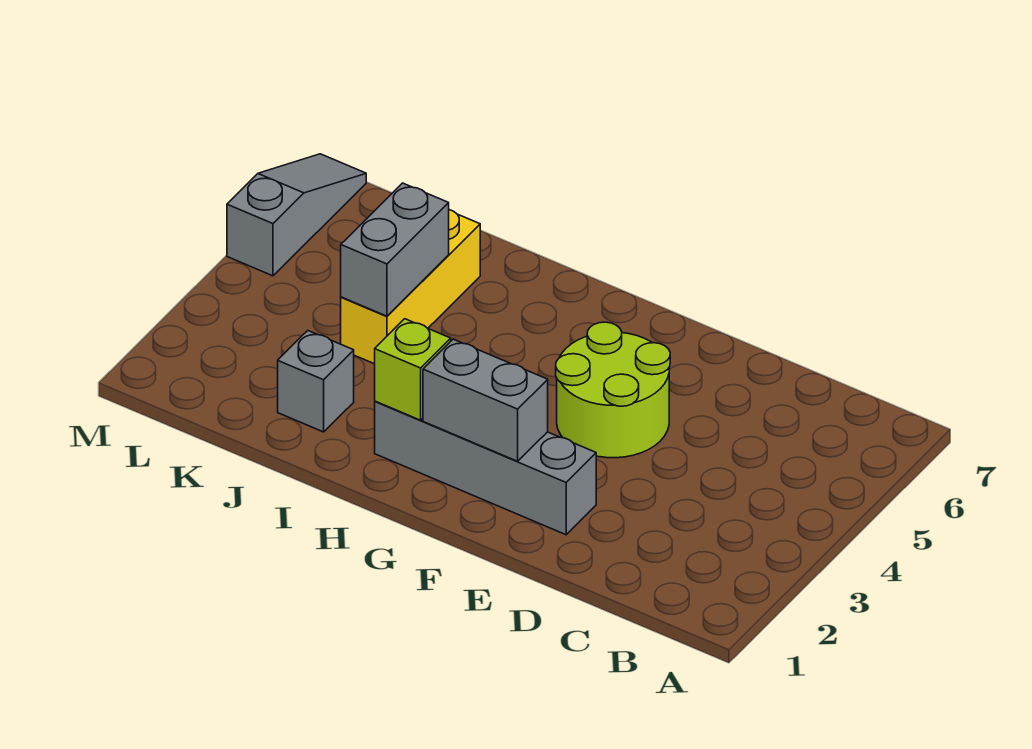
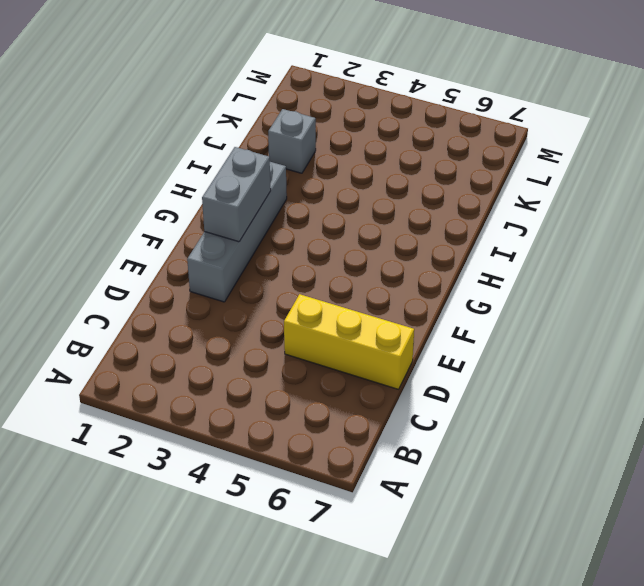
yellow 1x3 brick [284,294,414,389] -> yellow 1x3 brick moved to [341,210,481,364]
none -> lime 2x2 round brick [556,322,670,458]
none -> grey 1x3 slope [227,154,366,276]

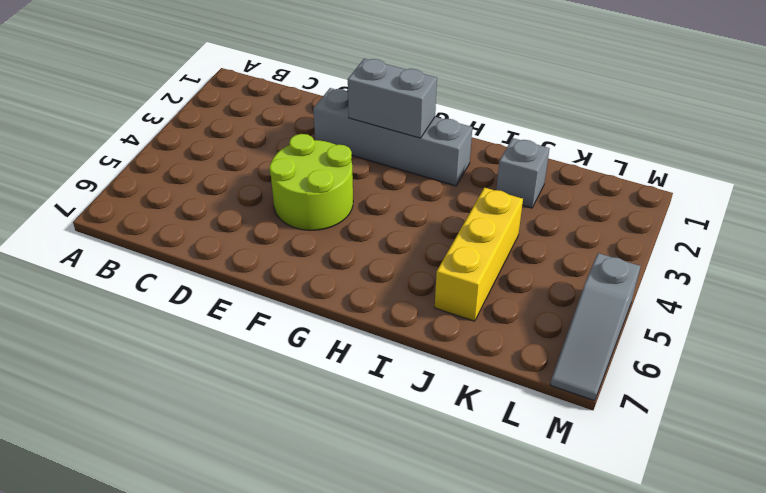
none -> lime 1x1 brick [375,319,451,420]
none -> grey 1x2 brick [341,183,449,316]

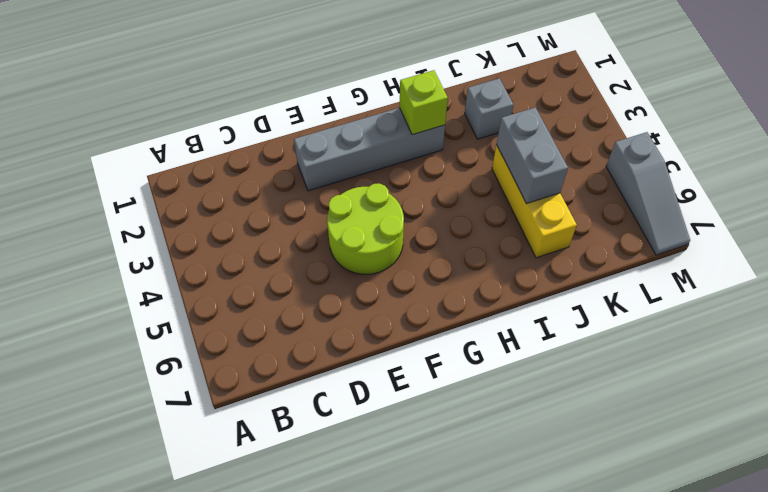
none -> grey 1x2 brick [423,339,548,461]

